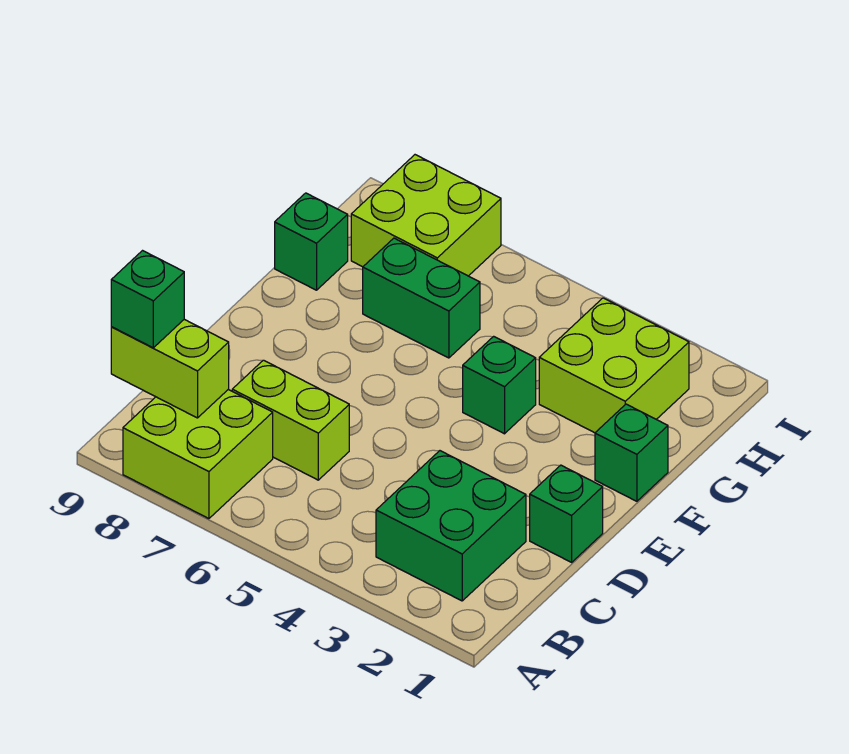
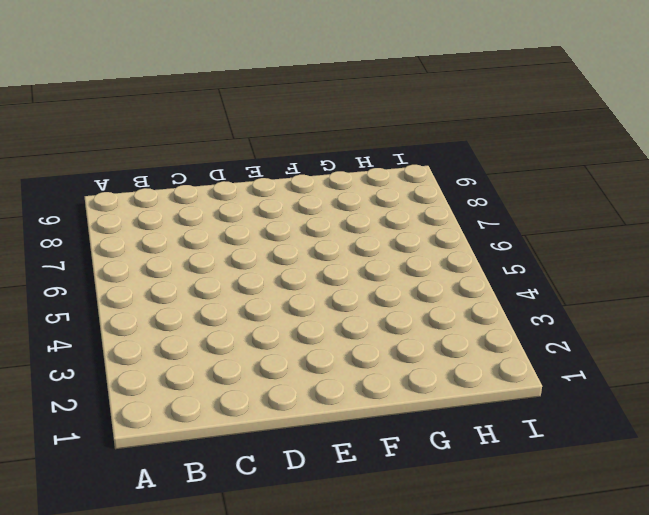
none -> lime 2x2 brick [123,390,273,519]
none -> green 2x2 brick [376,451,526,601]
none -> lime 1x2 brick [232,360,349,480]

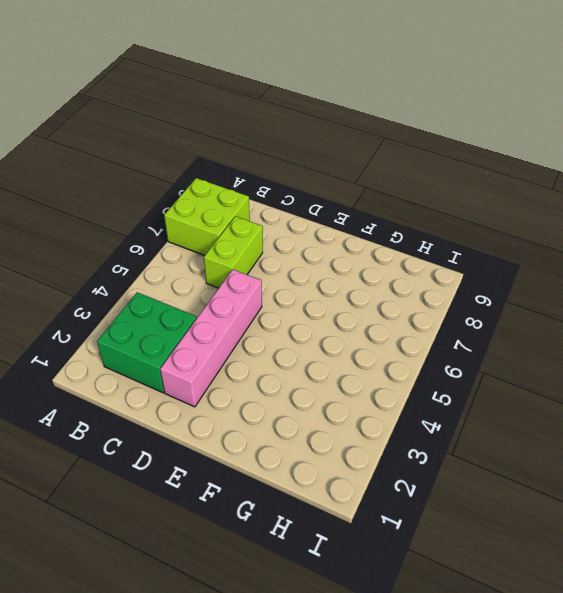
pink 1x4 brick [160,270,262,407] -> none
none -> green 1x1 brick [530,465,603,562]
none -> green 1x1 brick [595,404,668,501]
none -> green 1x1 brick [463,336,536,434]

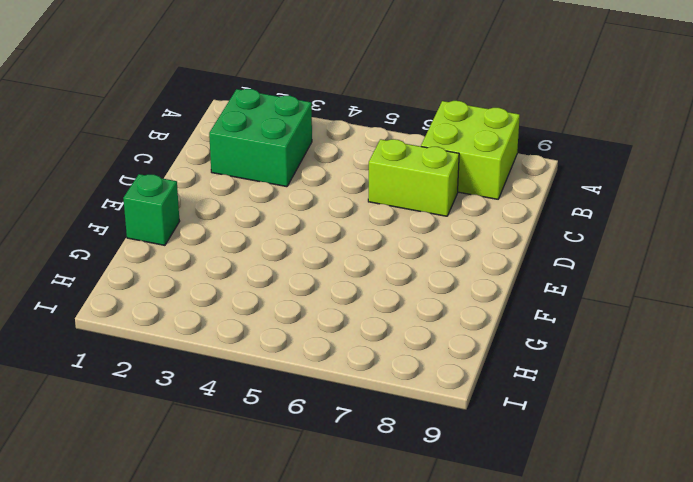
none -> green 1x1 brick [530,465,603,562]
none -> green 1x1 brick [463,336,536,434]
none -> lime 2x2 brick [539,298,689,433]

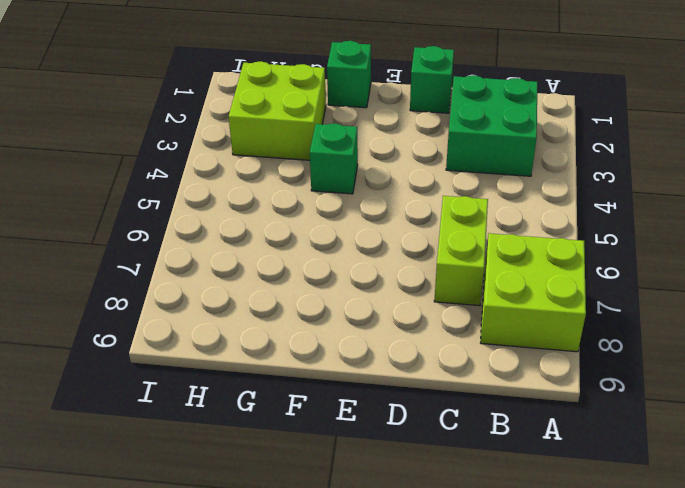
none -> green 1x2 brick [363,238,480,358]
none -> green 1x1 brick [275,193,348,290]
none -> lime 2x2 brick [351,155,501,276]

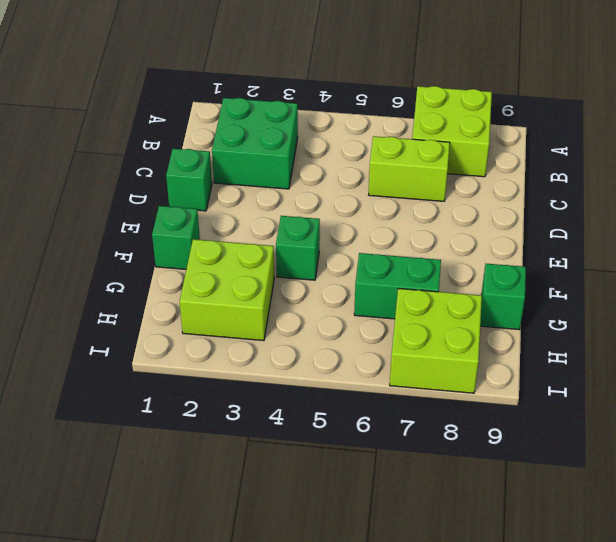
none -> lime 1x2 brick [111,319,229,418]
none -> green 1x1 brick [111,251,184,348]

